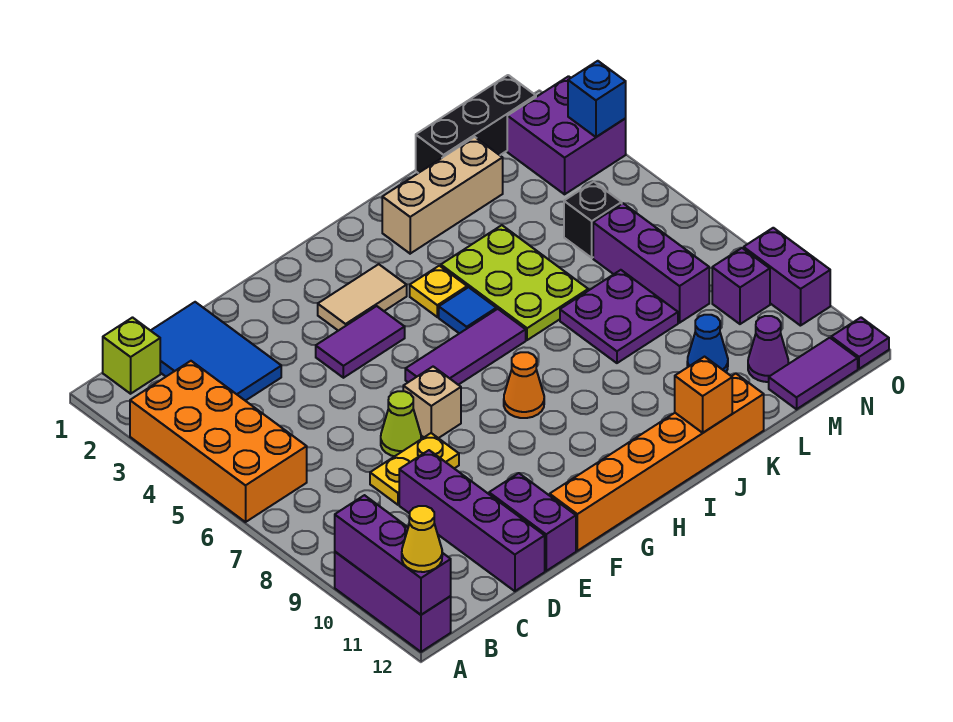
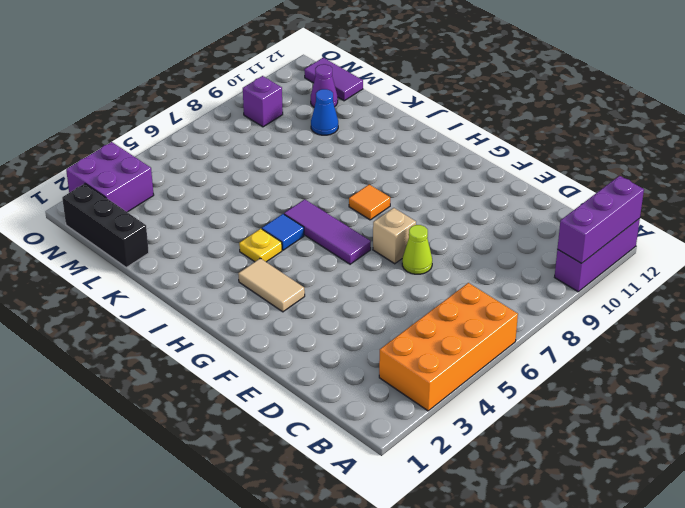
orange 1x1 tile [349,185,390,220] -> orange 1x1 cone [504,352,544,418]
none -> lime 1x1 brick [103,318,160,394]
none -> blue 2x3 tile [151,302,281,401]
none -> yellow 1x2 plate [370,433,459,505]
none -> purple 1x4 brick [399,450,545,591]

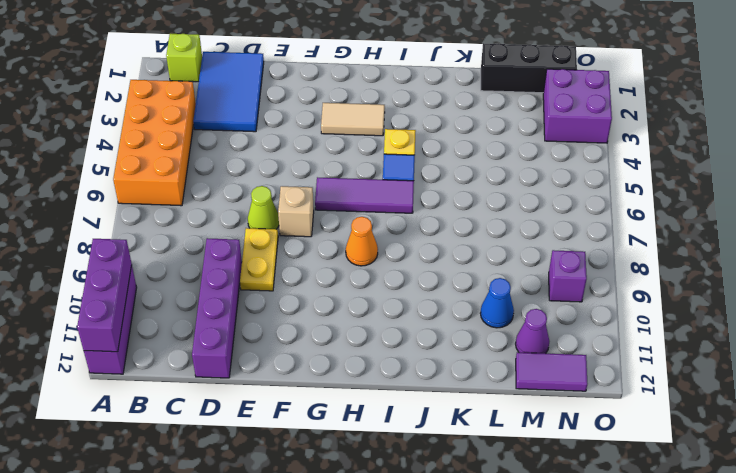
yellow 1x2 plate [240,228,278,291] -> yellow 1x2 plate turned to [370,433,459,505]
none -> purple 1x2 brick [489,473,576,571]
none -> purple 1x2 tile [316,306,405,378]
none -> orange 1x6 brick [550,373,764,551]
none -> tan 1x3 brick [382,137,503,254]

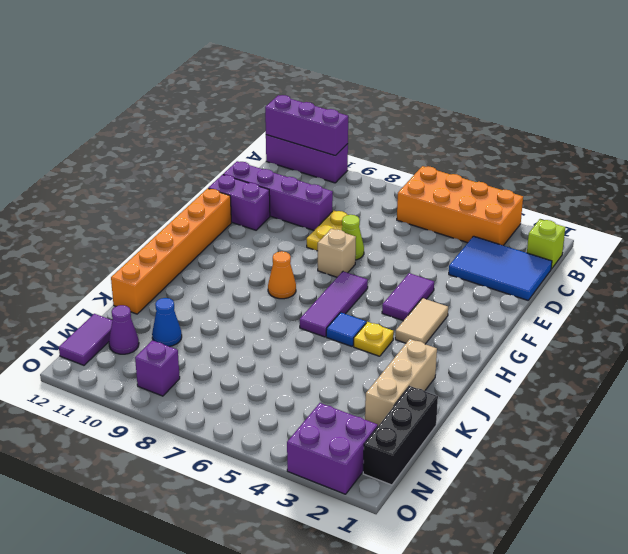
none -> lime 2x3 plate [441,225,588,340]
none -> purple 2x2 plate [560,270,678,363]
none -> black 1x1 brick [564,182,622,258]
none -> purple 1x3 brick [593,203,709,323]

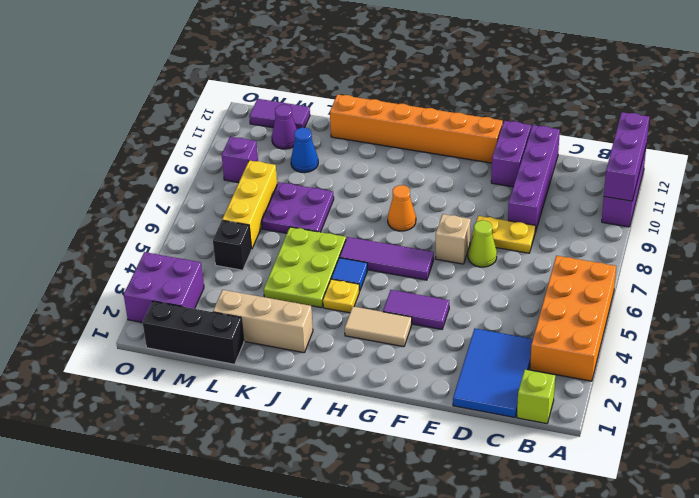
yellow 1x3 brick [222,160,277,249] -> purple 1x3 brick [593,203,709,323]
none -> purple 1x2 brick [744,228,830,326]
none -> purple 1x1 plate [831,318,889,369]
none -> orange 1x1 brick [675,357,732,433]
none -> blue 1x1 brick [568,61,626,137]

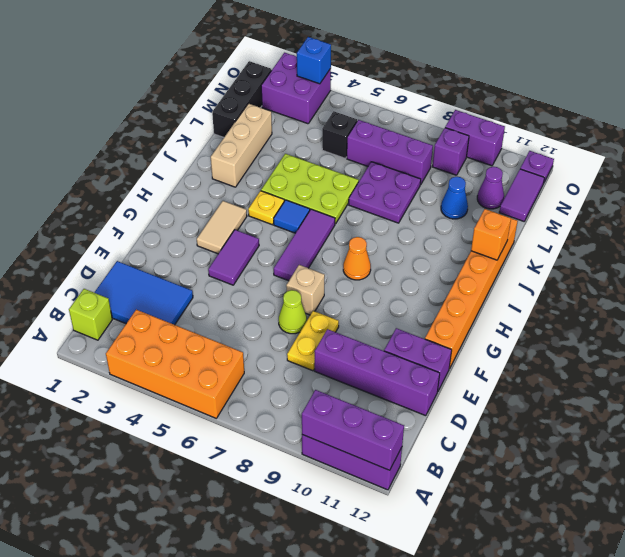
none -> yellow 1x1 cone [402,506,442,572]

